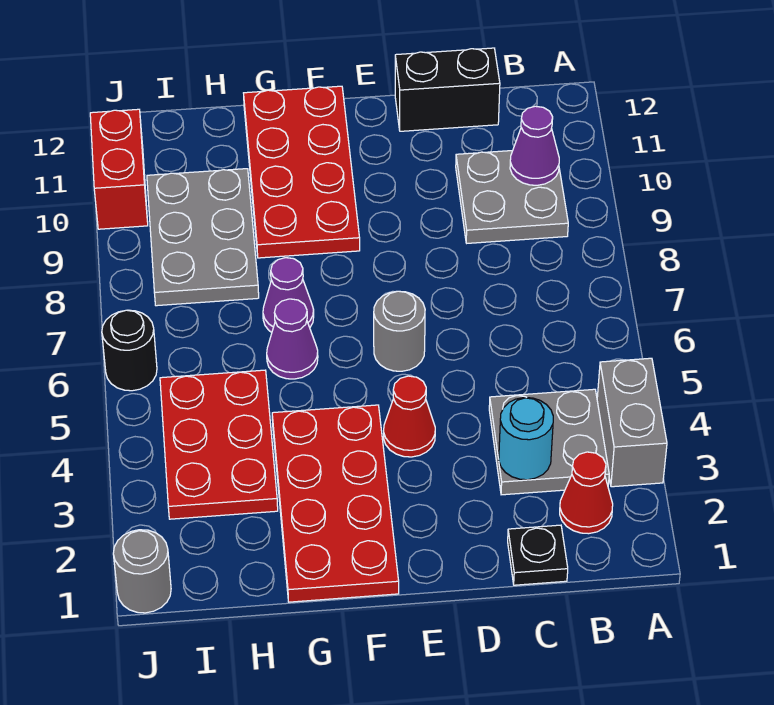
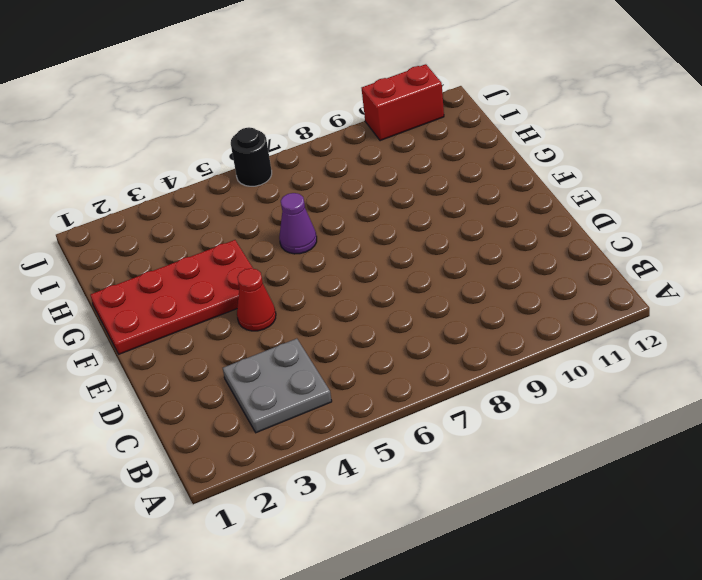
none -> grey 1x2 brick [597,358,667,487]
none -> red 1x1 cone [560,452,613,534]
none -> grey 2x2 plate [456,151,568,243]

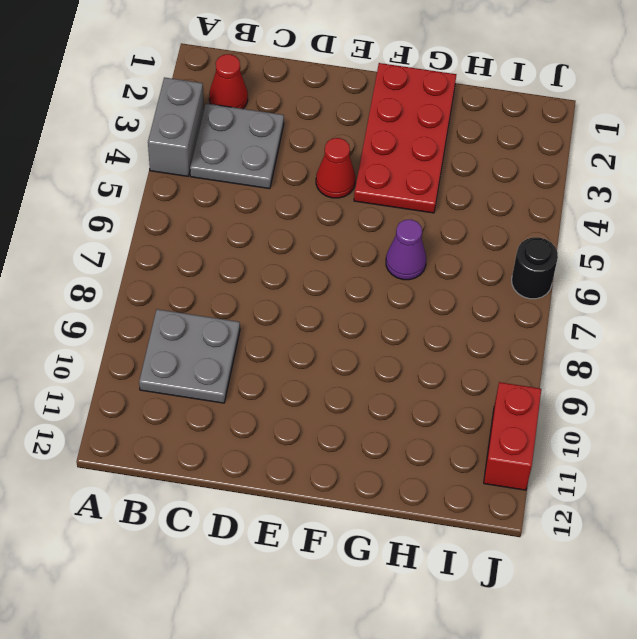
none -> black 1x1 plate [508,525,568,585]
none -> black 1x2 brick [395,48,500,131]
none -> grey 1x1 round brick [374,291,425,371]

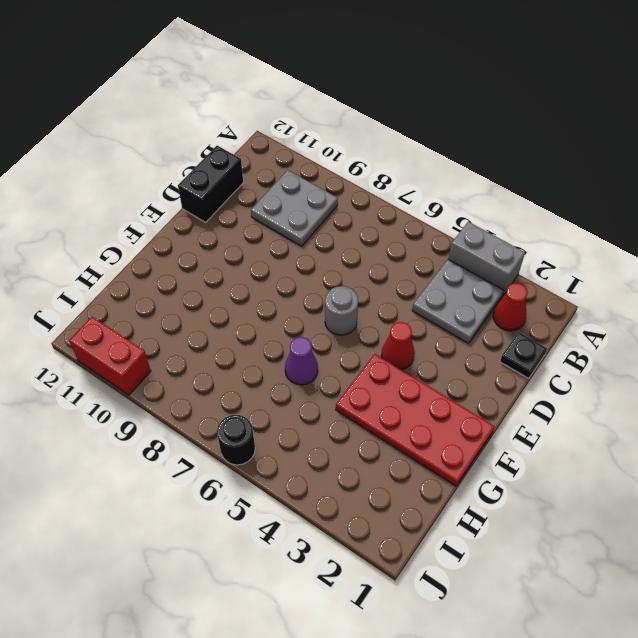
none -> red 2x4 plate [244,86,360,258]
none -> purple 1x1 cone [263,258,314,332]
none -> red 2x3 plate [160,370,278,519]

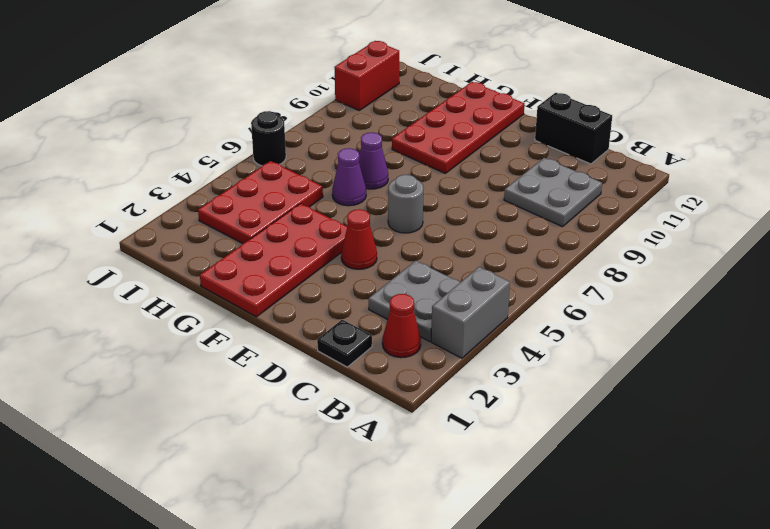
none -> grey 2x3 plate [147,169,259,306]
none -> grey 1x1 round brick [113,530,171,613]
none -> purple 1x1 cone [510,106,559,185]

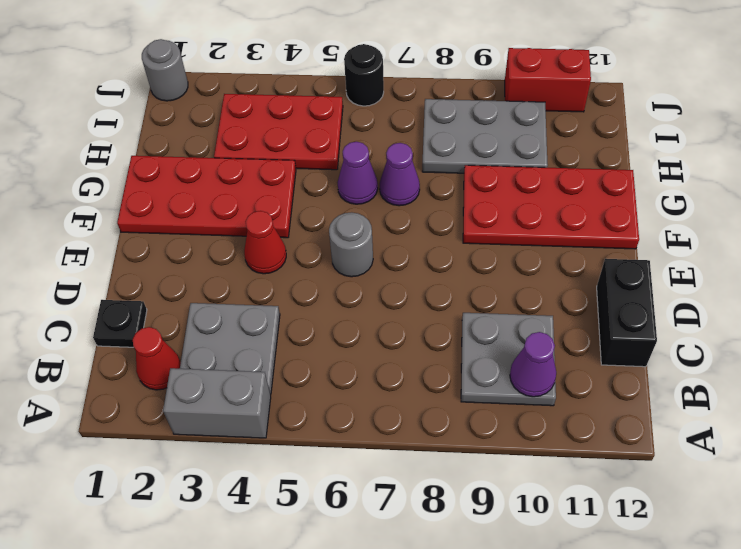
none -> cyan 1x1 round brick [499,398,553,480]

